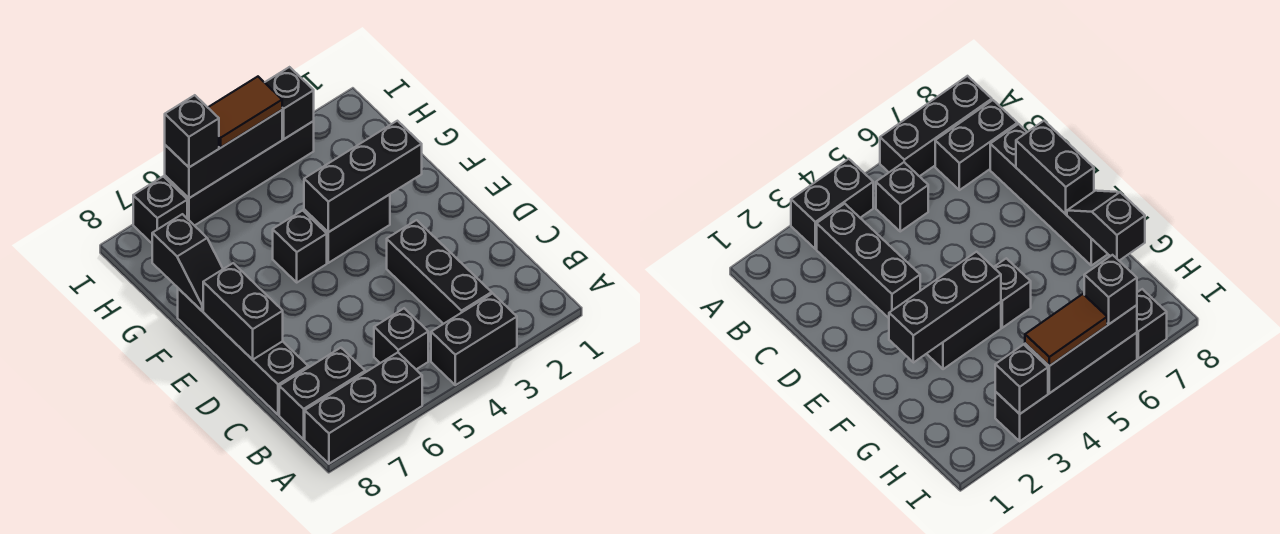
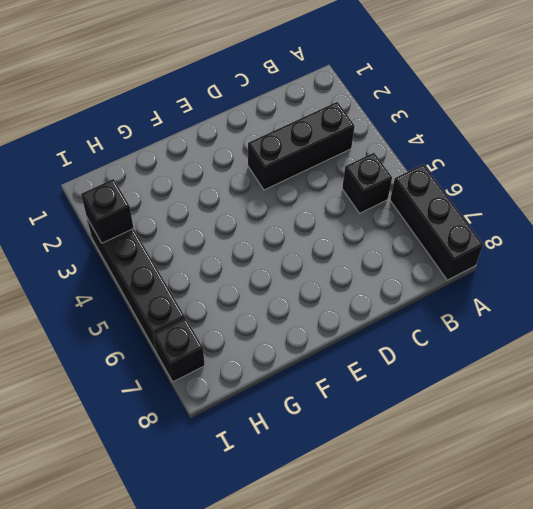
none -> black 1x2 brick [431,293,517,385]
none -> black 1x2 brick [279,348,365,439]
none -> black 1x4 brick [178,288,308,415]

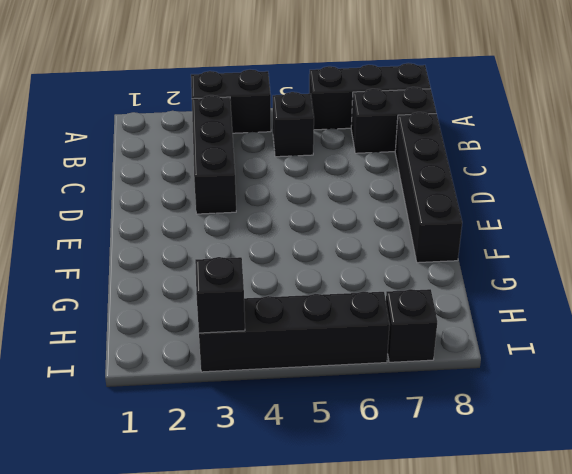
none -> black 1x2 brick [304,194,390,263]
none -> black 1x1 brick [273,211,327,282]
none -> black 1x2 brick [203,263,283,360]

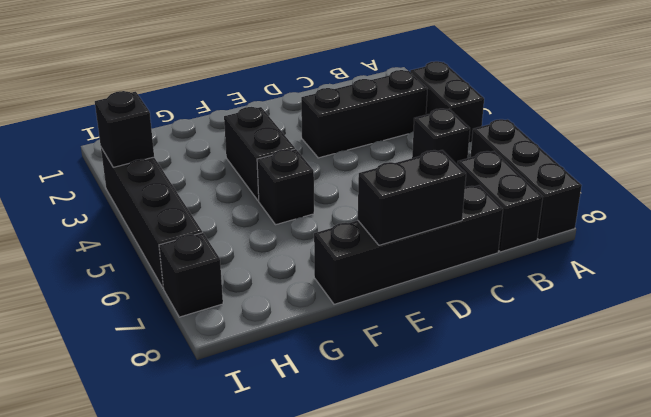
none -> black 1x3 brick [304,121,422,232]
none -> black 1x2 slope [152,214,223,311]
none -> black 1x3 brick [165,110,282,198]

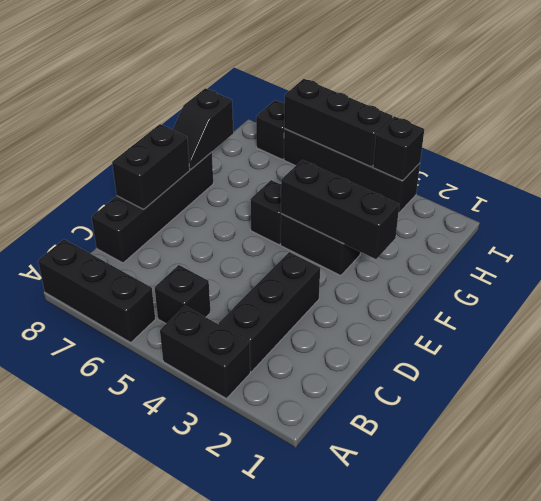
none -> black 1x2 brick [279,348,365,439]
none -> brown 1x2 tile [208,77,282,147]
none -> black 1x1 brick [165,95,219,167]

